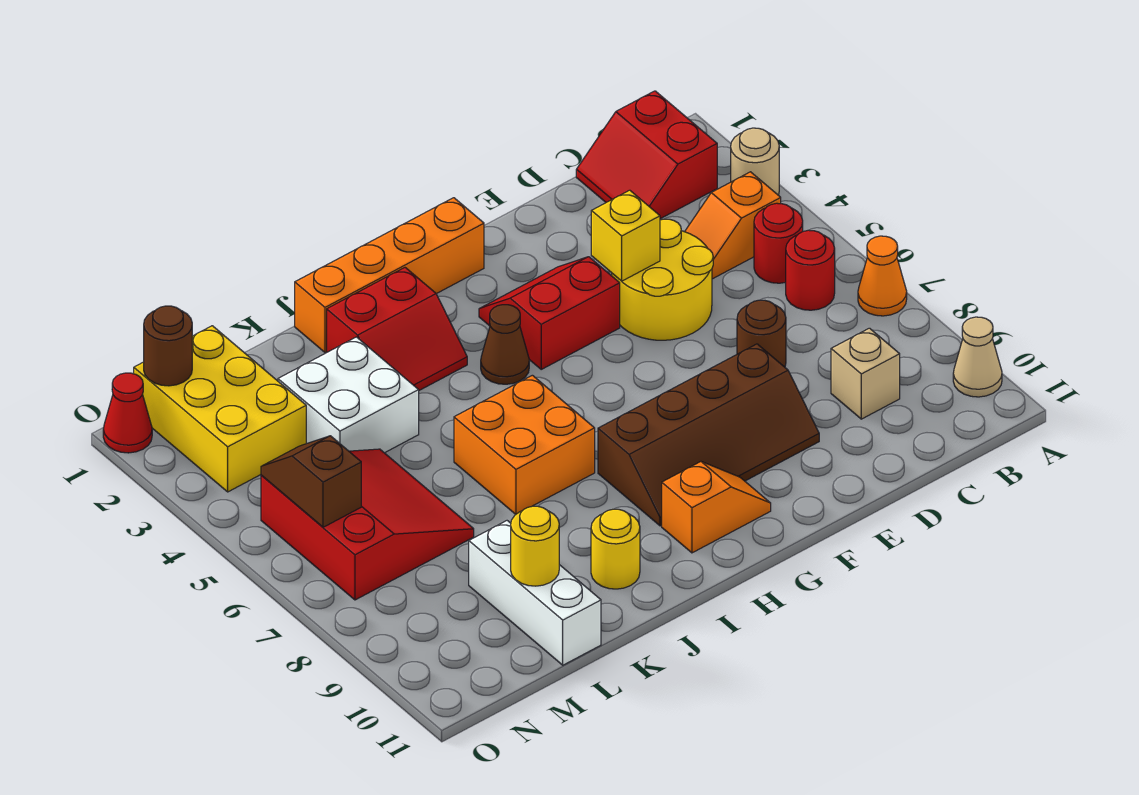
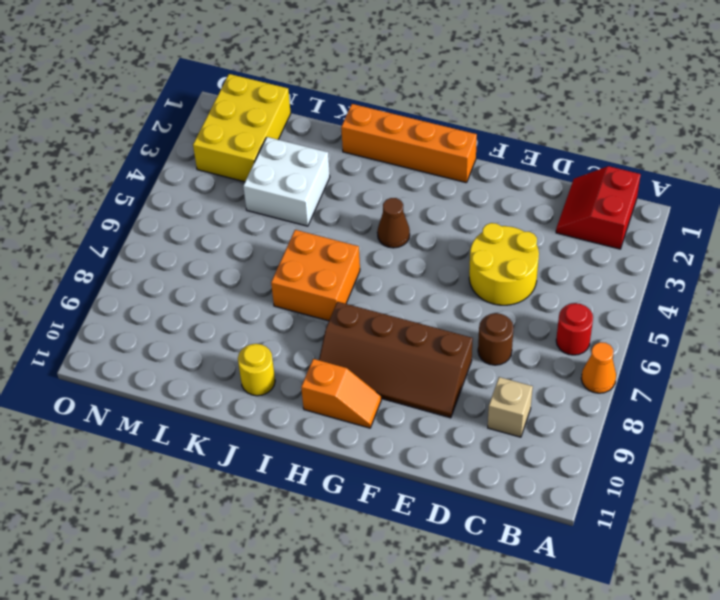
none -> tan 1x1 round brick [731,128,779,195]
none -> tan 1x1 cone [953,317,1002,397]
none -> orange 1x2 slope [685,172,781,279]

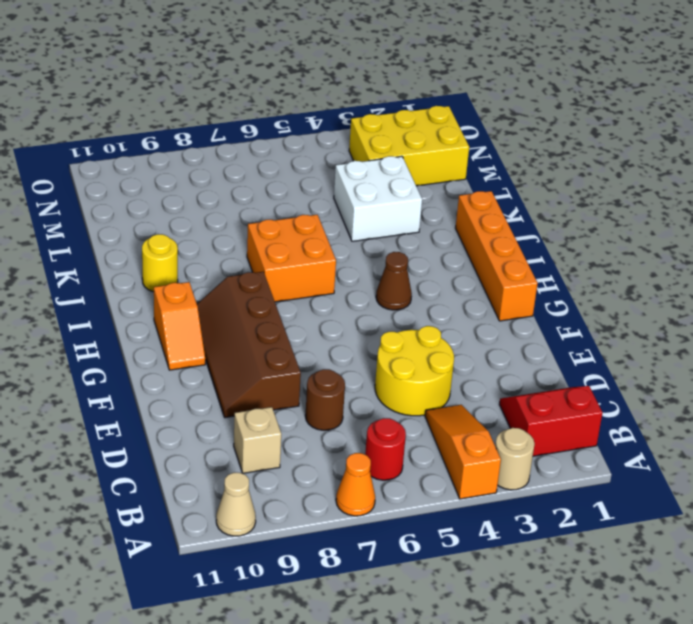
orange 1x3 slope [425,405,501,499] -> orange 1x2 slope [685,172,781,279]
none -> red 1x1 round brick [754,203,803,283]
none -> red 2x2 slope [479,257,620,369]
none -> red 2x2 slope [327,268,467,390]

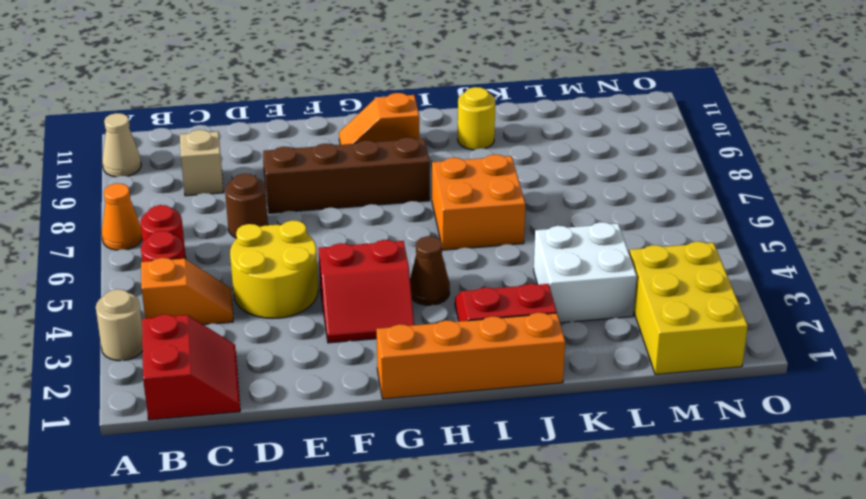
none -> red 3x3 slope [261,449,474,600]
none -> white 1x3 brick [469,521,601,665]
none -> red 1x1 cone [103,373,152,453]

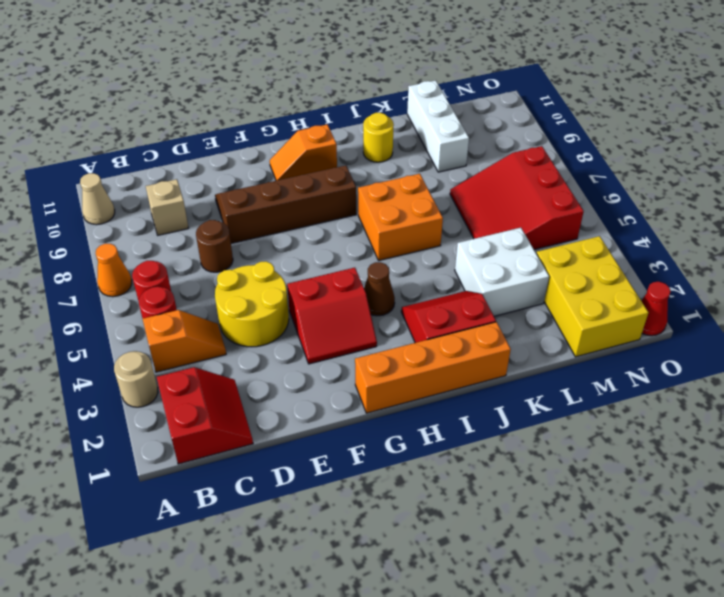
none -> yellow 1x1 brick [591,190,660,281]
none -> yellow 1x1 round brick [511,506,559,586]
none -> brown 1x1 round brick [144,306,192,386]

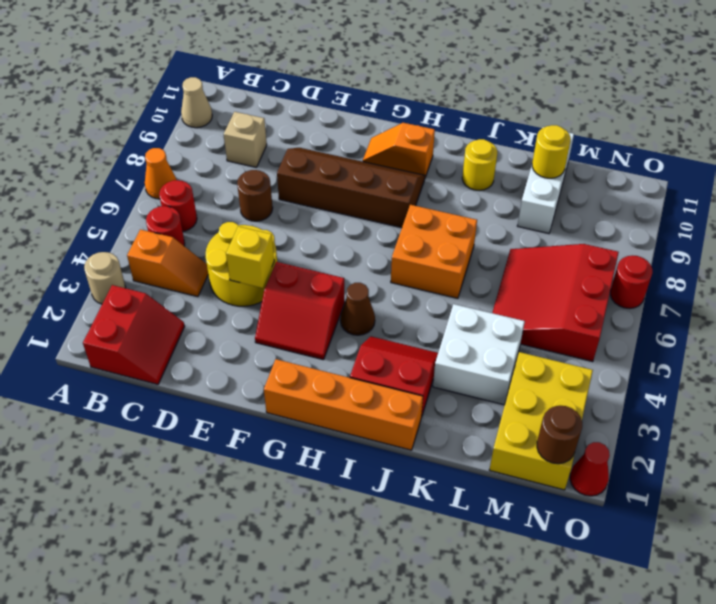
red 1x1 round brick [610,255,652,309] -> none
none -> brown 1x2 slope [261,436,361,527]

